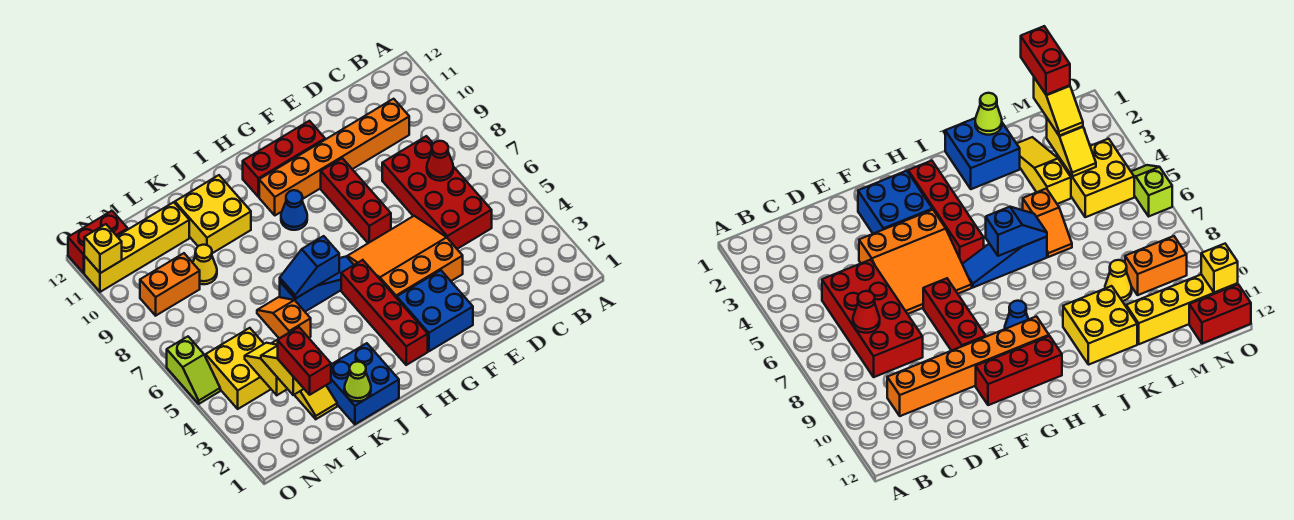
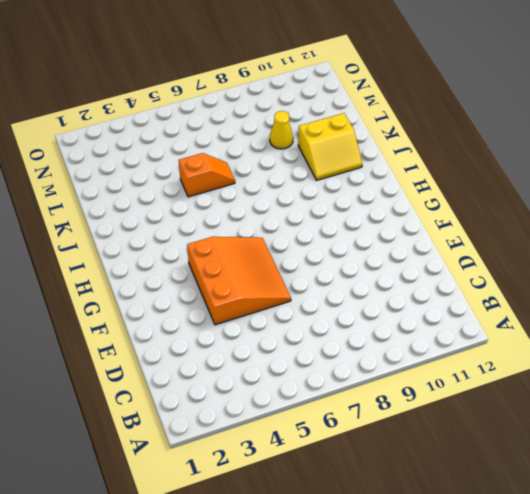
yellow 2x2 slope [298,113,362,180] -> yellow 2x2 brick [175,175,251,253]
none -> red 2x4 brick [382,136,492,249]
none -> orange 1x6 brick [259,99,409,215]
none -> blue 2x2 brick [397,270,473,351]

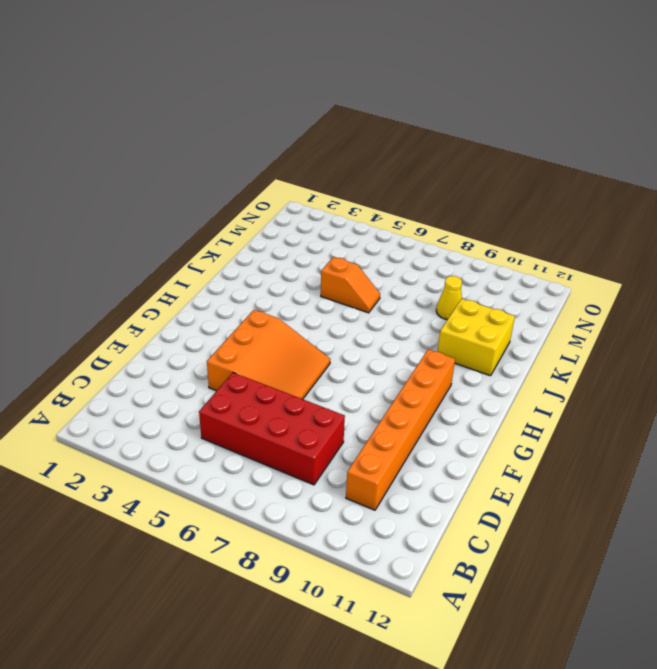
none -> blue 2x2 brick [397,270,473,351]
none -> red 1x3 brick [321,158,391,243]
none -> red 1x3 brick [243,121,325,197]

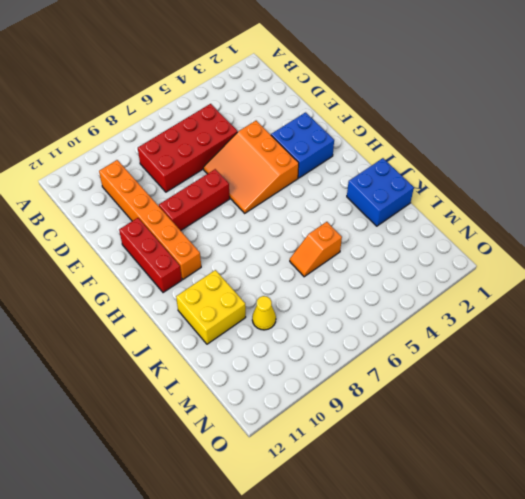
none -> red 1x4 brick [341,260,428,365]
none -> blue 1x3 slope [280,257,354,312]
none -> blue 1x1 cone [281,190,307,230]

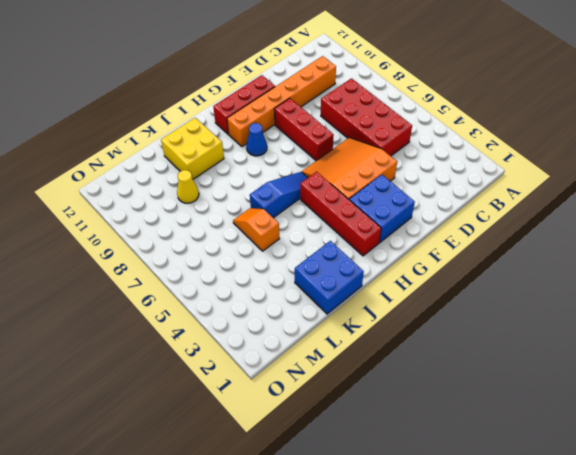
none -> yellow 1x3 slope [271,340,337,419]
none -> yellow 1x4 brick [84,202,189,292]
none -> yellow 2x2 brick [206,328,271,409]

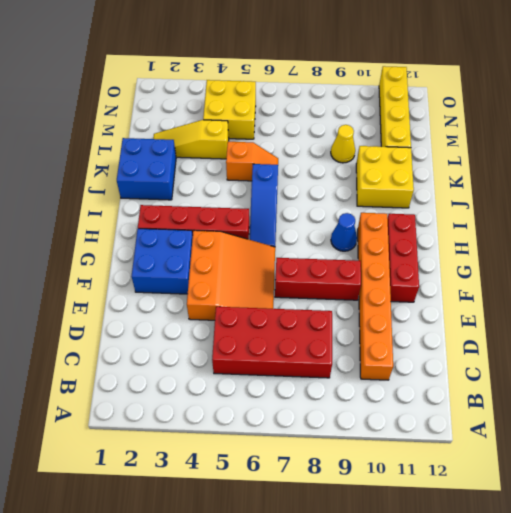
none -> orange 1x2 brick [140,253,200,316]
none -> red 1x2 brick [68,211,128,273]
none -> lime 1x2 slope [167,337,220,404]

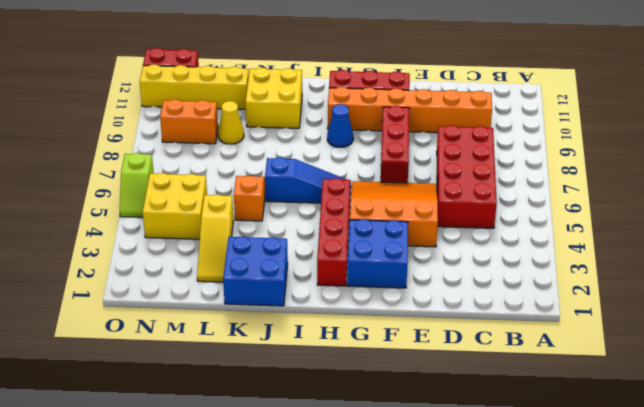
none -> red 1x1 cone [427,141,453,181]
none -> blue 1x2 slope [280,236,339,299]
none -> lime 1x1 cone [344,362,371,401]

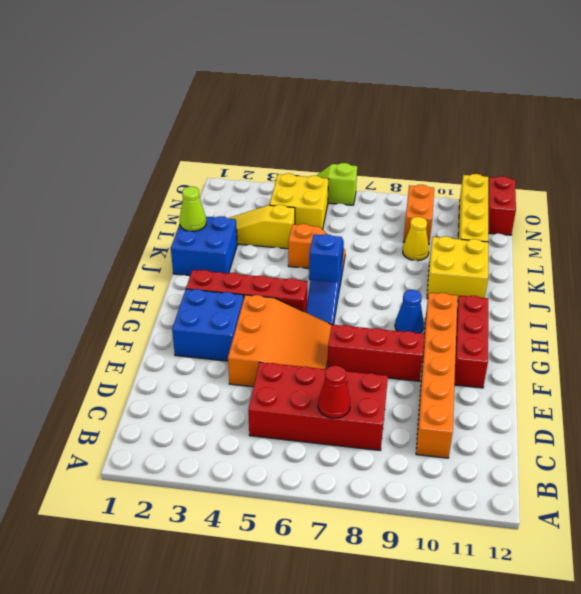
none -> yellow 1x2 slope [245,343,287,395]
none -> yellow 1x1 brick [84,224,122,273]
none -> yellow 1x2 slope [261,346,304,395]

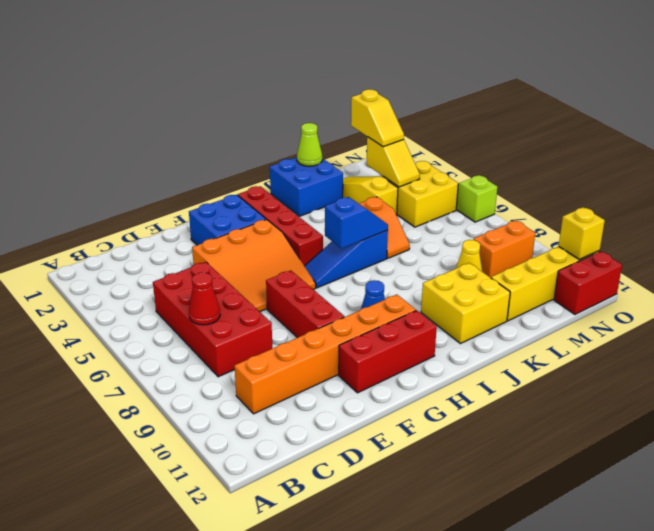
none -> red 1x2 brick [277,327,331,395]

